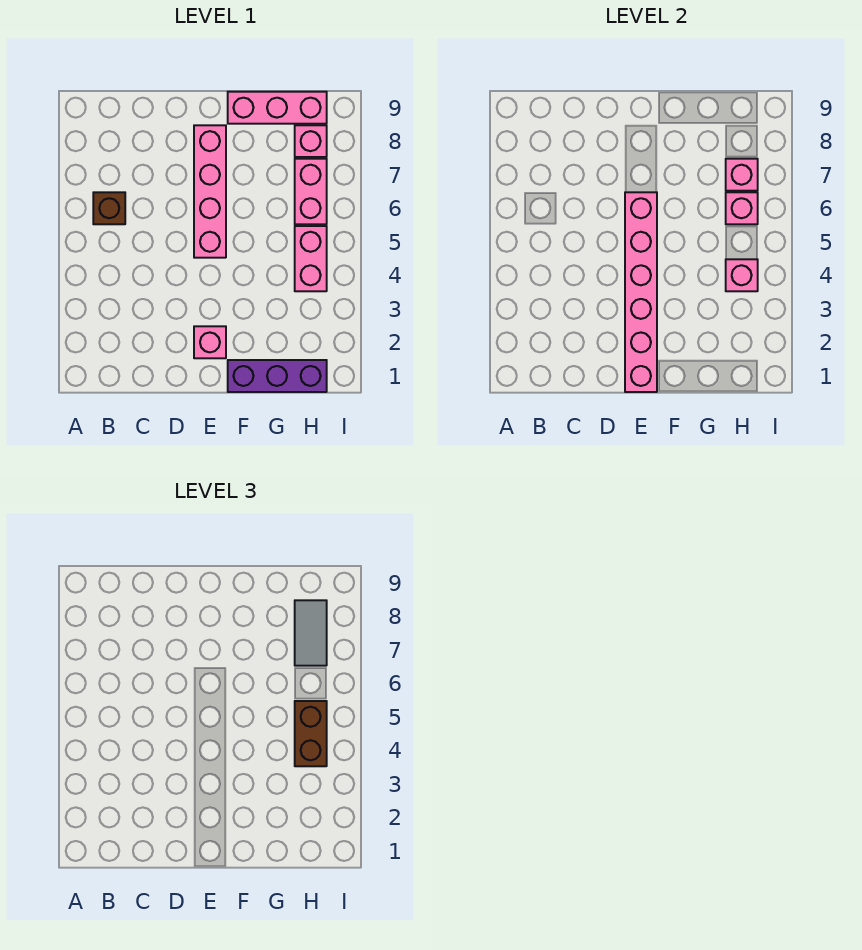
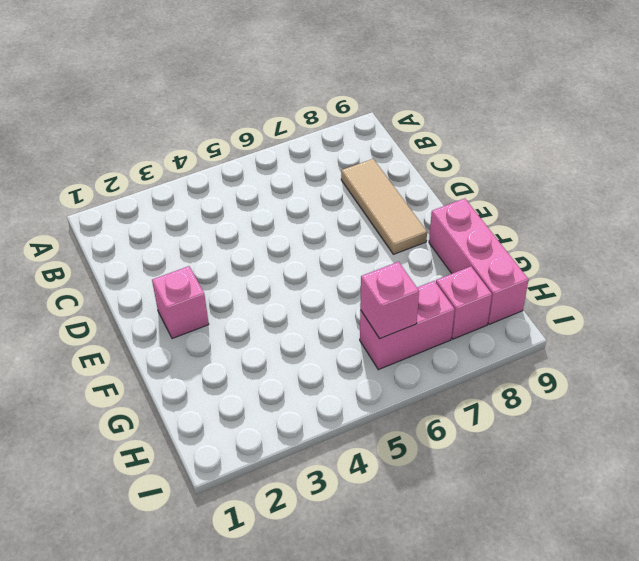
tan 1x3 tile [341,159,427,254] -> pink 1x4 brick [194,125,226,258]
none -> brown 1x1 brick [93,192,125,224]
none -> purple 1x3 brick [228,360,327,392]
none -> pink 1x2 brick [295,226,327,291]

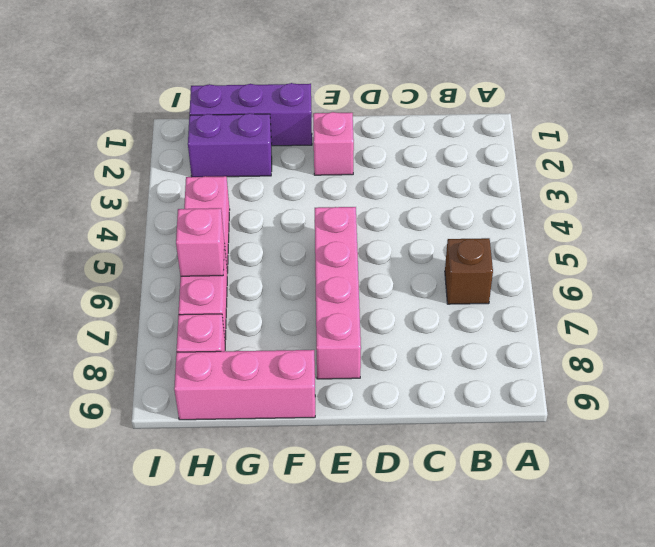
purple 1x2 brick [188,113,272,177] -> none
none -> pink 1x6 brick [625,192,657,392]
none -> pink 1x1 brick [726,259,758,291]
none -> pink 1x1 brick [726,159,758,191]

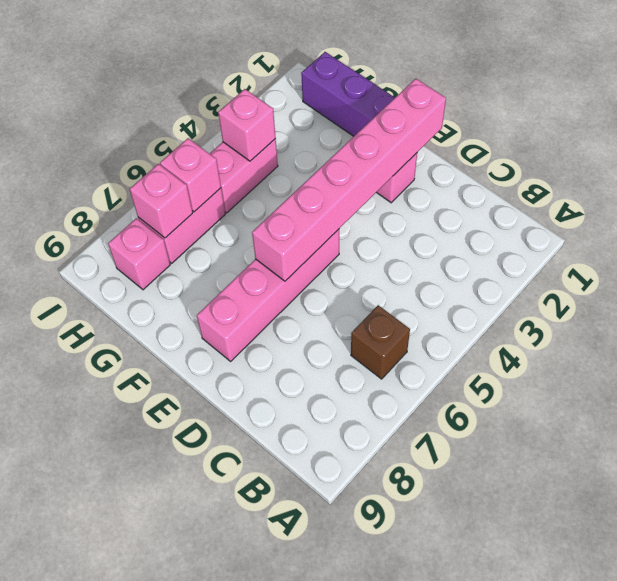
none -> pink 1x3 brick [228,92,327,124]
none -> brown 1x2 brick [295,701,327,766]
none -> grey 1x2 tile [295,600,327,666]

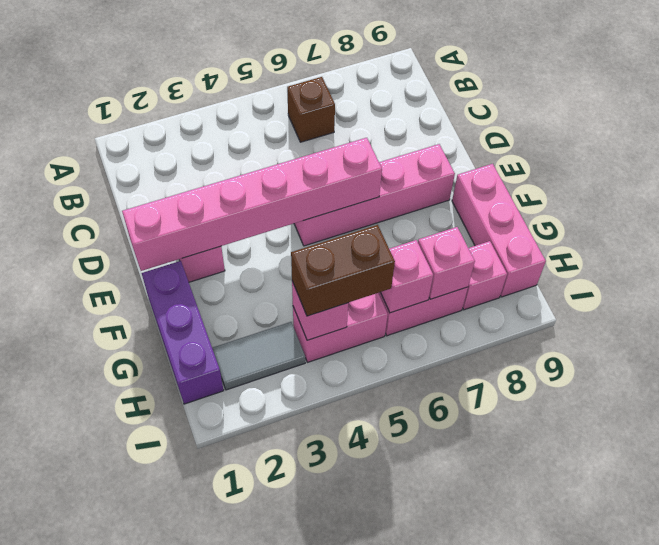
grey 1x2 tile [212,322,305,390] -> grey 1x2 tile moved to [295,600,327,666]

